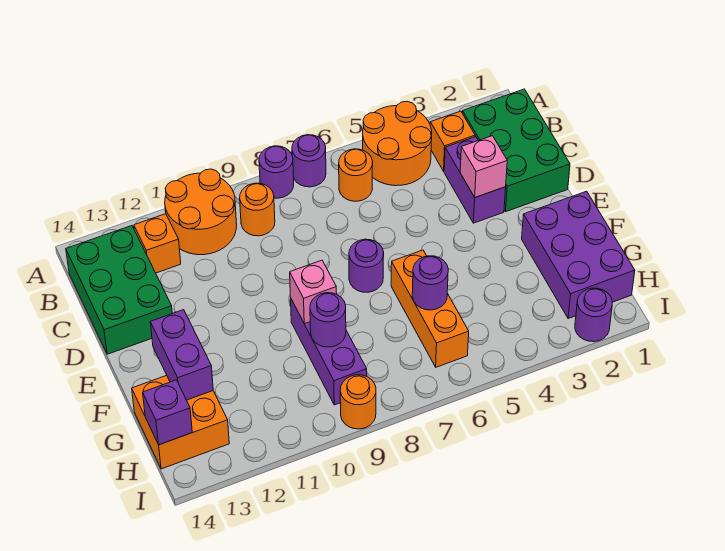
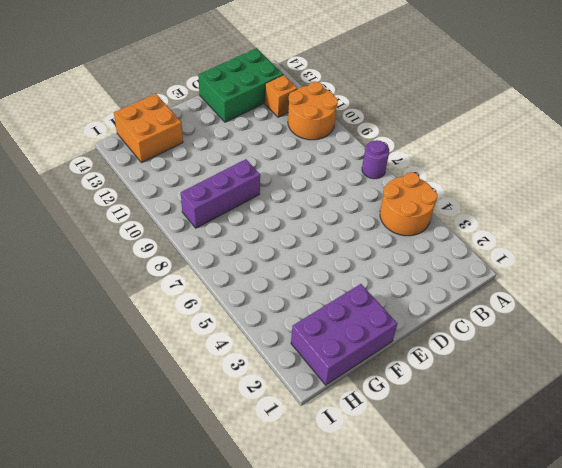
none -> purple 1x1 round brick [259,146,294,198]
none -> green 2x3 brick [462,89,570,211]
none -> orange 1x1 brick [430,111,475,171]

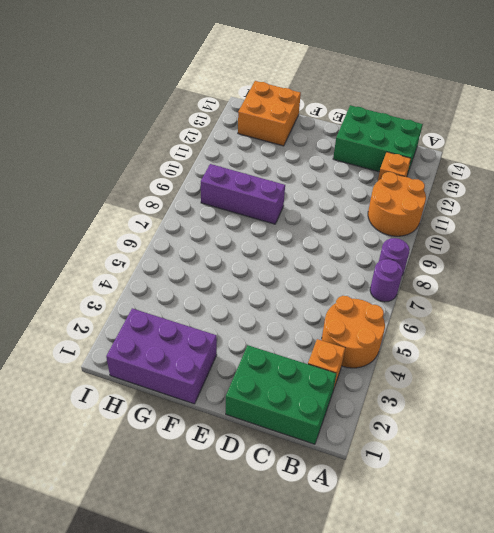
none -> orange 1x1 round brick [339,149,373,201]
none -> orange 1x1 round brick [240,183,275,236]
none -> purple 1x2 brick [444,137,506,223]

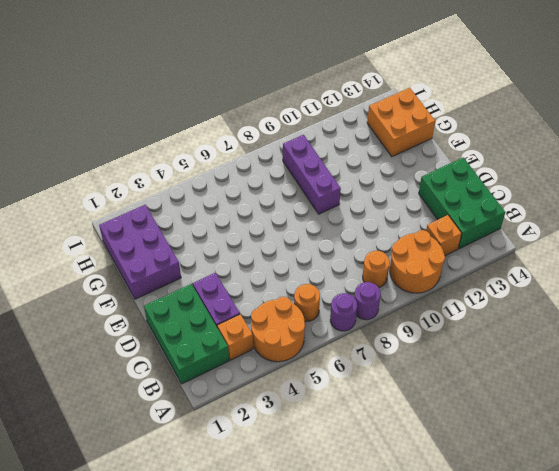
none -> purple 1x1 round brick [349,239,384,292]
none -> orange 1x3 brick [391,250,469,367]
none -> purple 1x1 round brick [575,288,612,342]

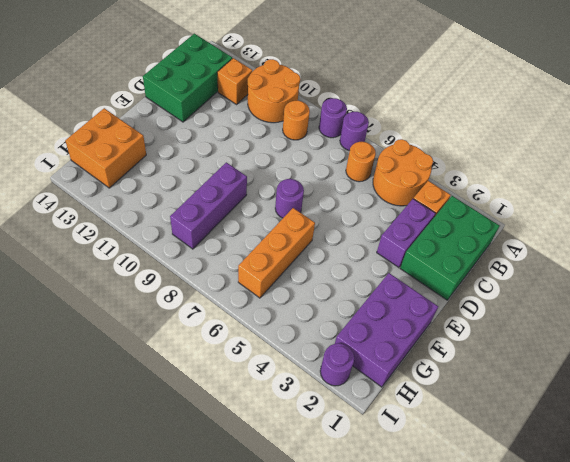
none -> orange 1x1 round brick [340,375,376,429]
none -> pink 1x1 brick [460,136,507,197]
none -> pink 1x1 brick [290,260,337,324]

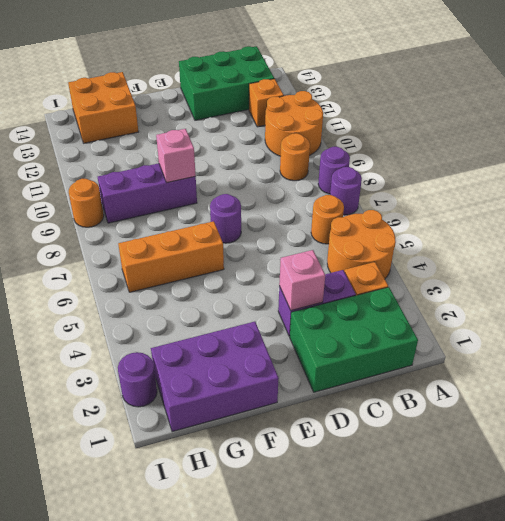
none -> purple 1x2 brick [150,310,213,400]
none -> purple 1x1 round brick [412,256,448,310]
none -> purple 1x1 round brick [310,293,346,347]

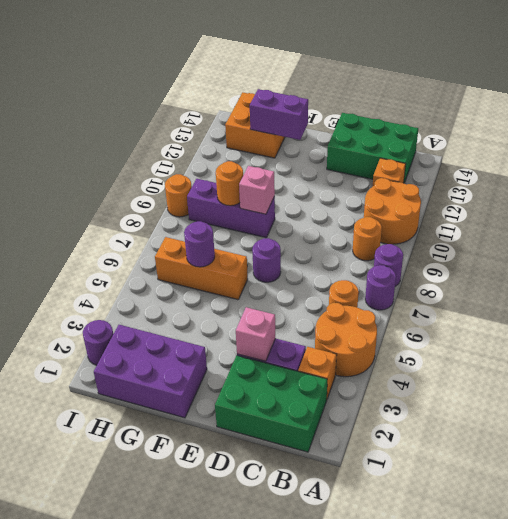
orange 1x1 round brick [216,161,243,206] -> purple 1x1 round brick [310,293,346,347]
none -> purple 1x1 brick [143,380,192,445]

